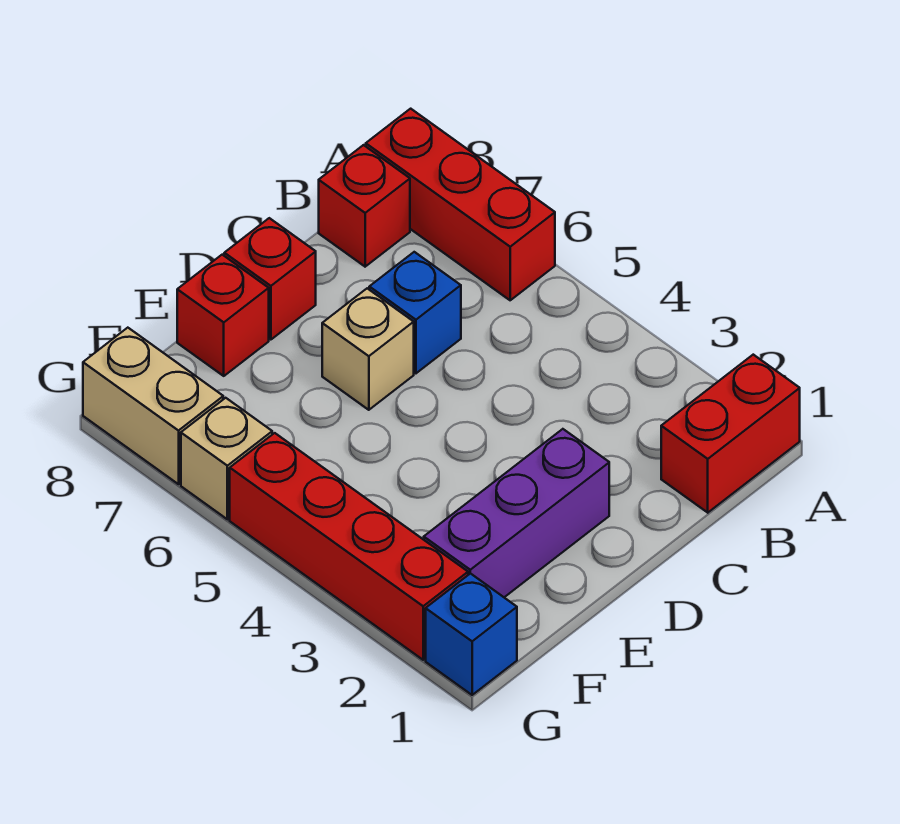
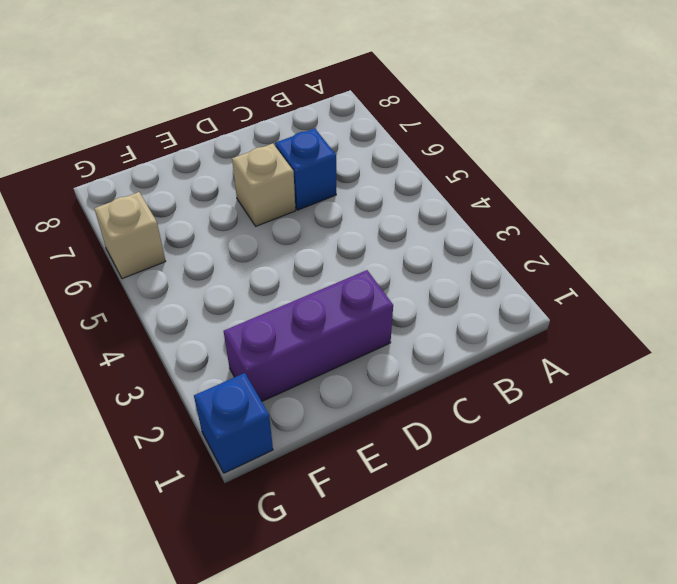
none -> red 1x2 brick [661,355,800,513]
none -> red 1x3 brick [366,109,555,300]
none -> red 1x1 brick [319,145,410,267]

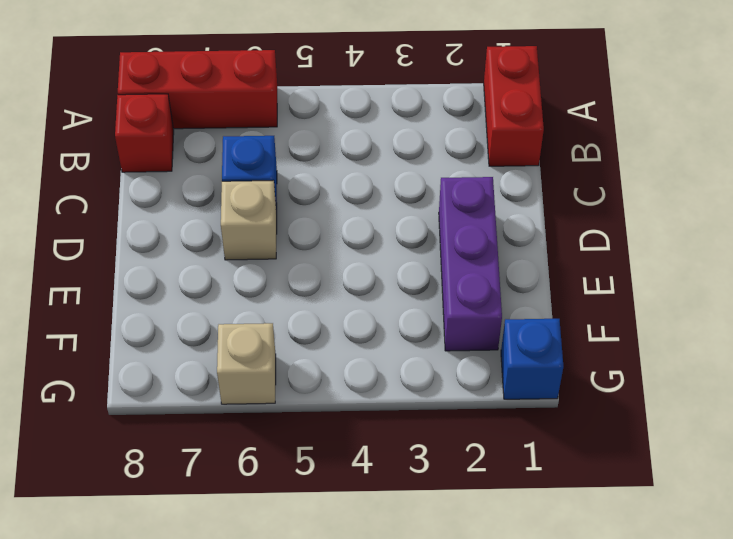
none -> red 1x1 brick [224,218,316,340]
none -> red 1x1 brick [177,255,269,376]
none -> red 1x4 brick [230,433,468,660]

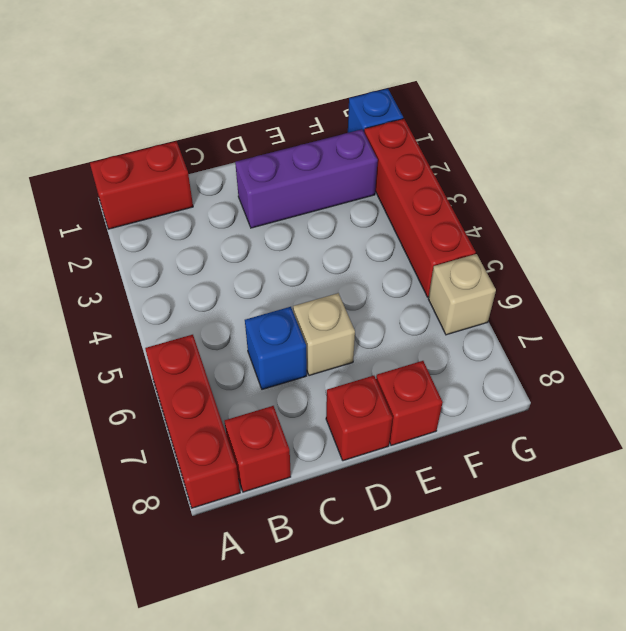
none -> tan 1x2 brick [83,328,223,484]

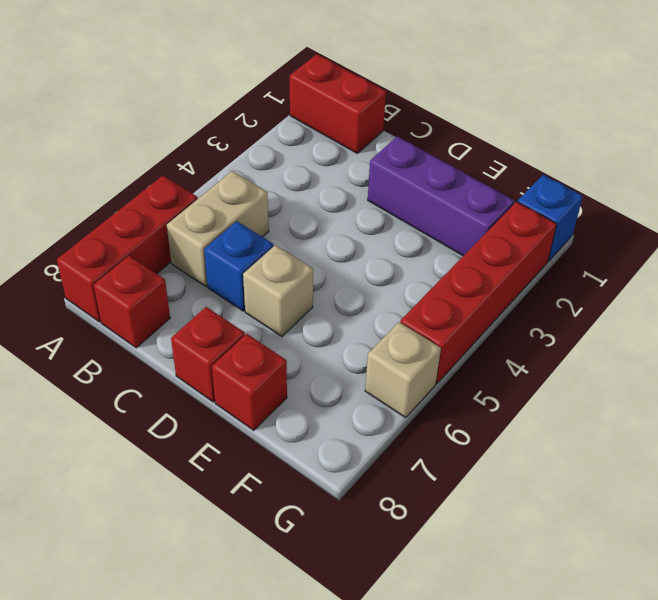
tan 1x2 brick [167,171,269,286] -> tan 1x2 brick moved to [83,328,223,484]

